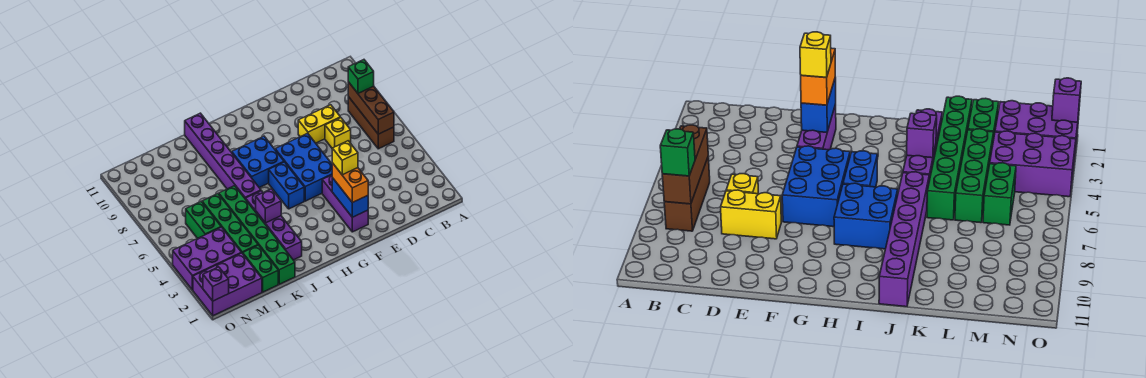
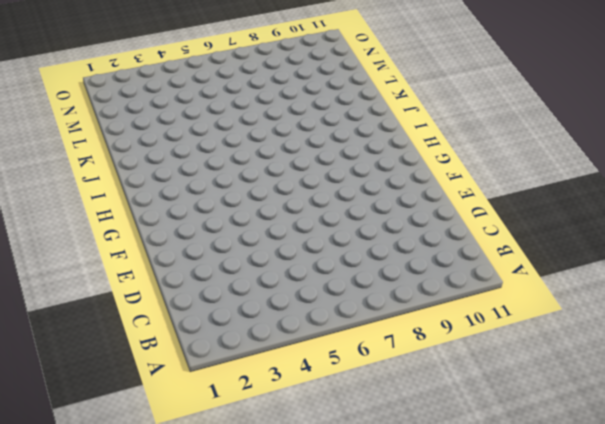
none -> brown 1x3 brick [348,97,394,149]
none -> yellow 1x1 brick [325,118,351,148]
none -> yellow 1x2 brick [298,105,341,143]

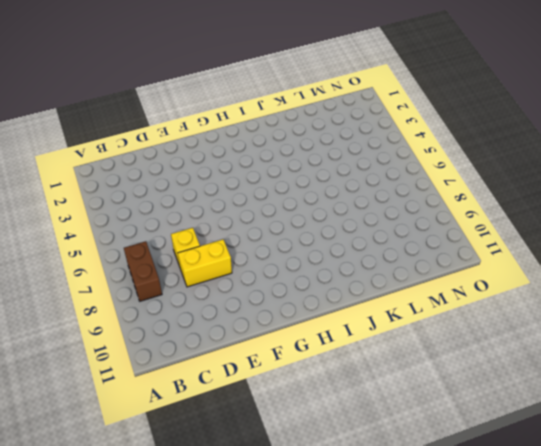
brown 1x2 brick [124,241,162,301] -> brown 1x3 brick [348,97,394,149]
none -> purple 1x3 brick [322,175,368,232]
none -> blue 2x3 brick [275,133,332,201]
none -> blue 1x2 brick [269,162,304,209]

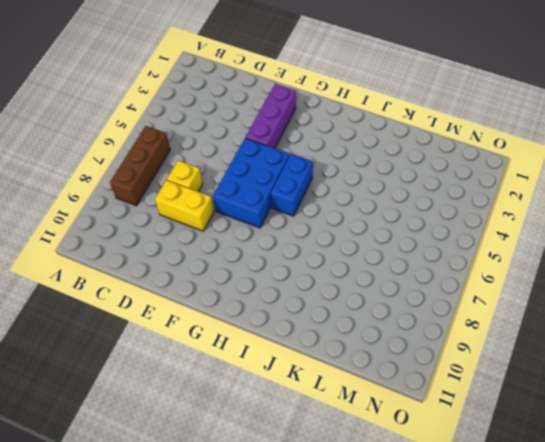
none -> blue 2x2 brick [232,136,284,188]
none -> purple 1x4 brick [246,191,302,260]
none -> purple 1x6 brick [185,113,261,199]

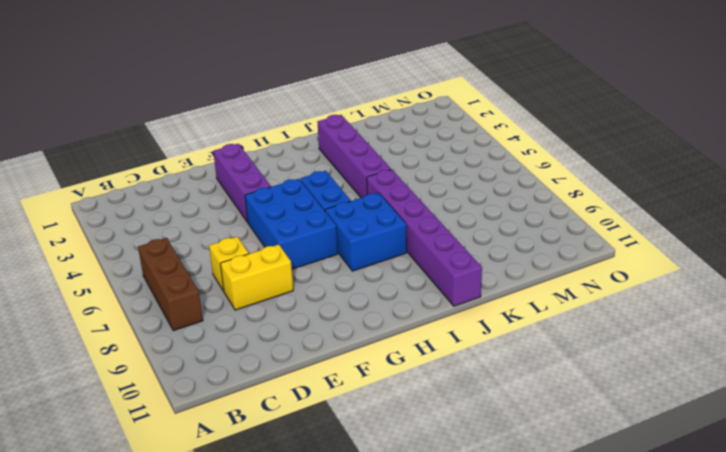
none -> green 1x6 brick [219,186,295,284]
none -> green 1x2 brick [243,245,278,292]
none -> green 1x4 brick [202,194,258,253]

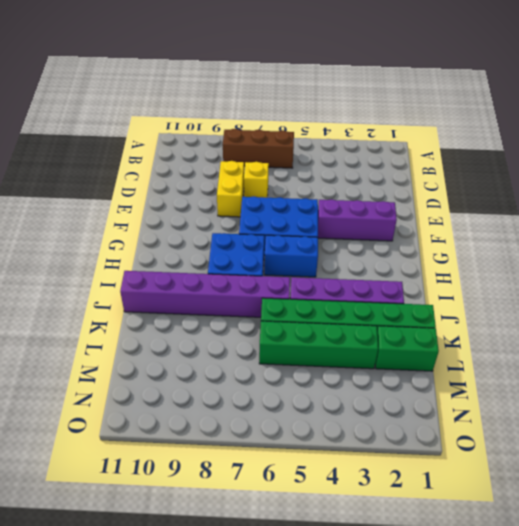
none -> purple 2x3 brick [193,253,262,316]
none -> purple 2x3 brick [173,227,242,290]
none -> green 1x2 brick [186,202,221,239]

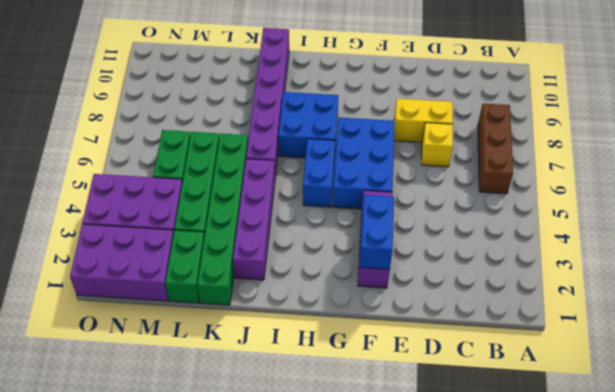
none -> brown 1x3 brick [348,82,394,134]
none -> purple 1x1 brick [256,189,281,223]
none -> purple 1x1 brick [203,267,229,301]

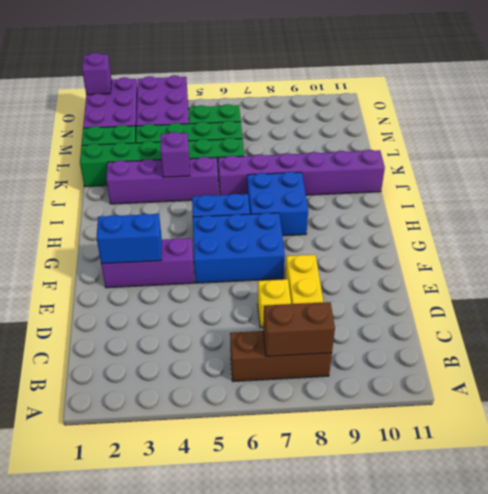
brown 1x2 brick [263,302,335,356] -> brown 1x3 brick [348,82,394,134]
none -> green 1x1 brick [348,60,374,93]
none -> orange 1x2 brick [332,163,368,203]
none -> yellow 1x1 brick [332,141,358,175]

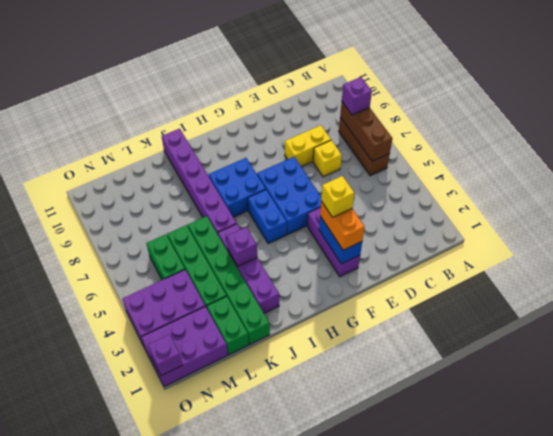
purple 1x1 brick [342,77,372,115] -> green 1x1 brick [348,60,374,93]

